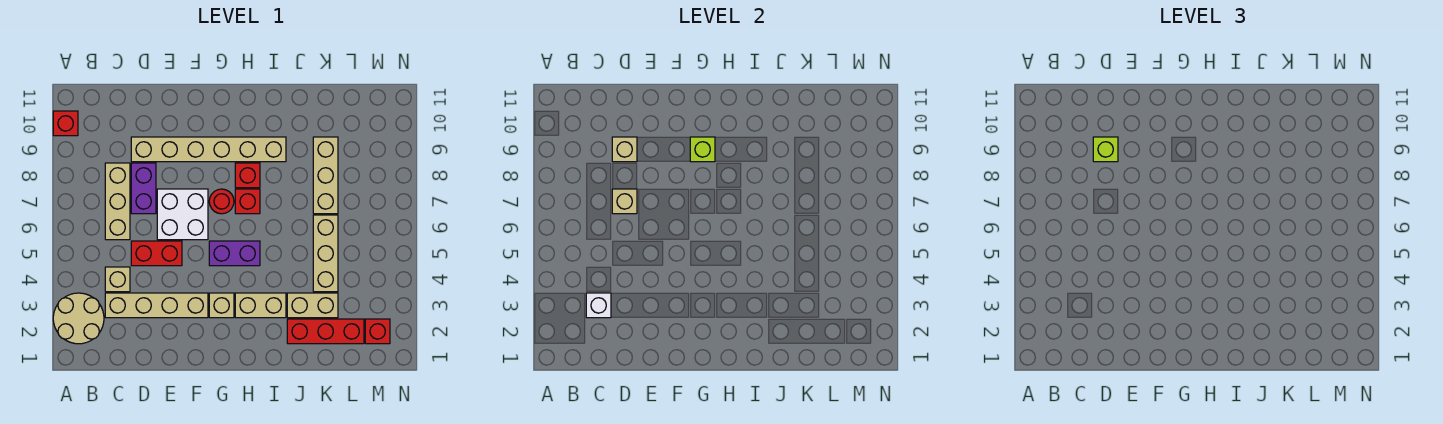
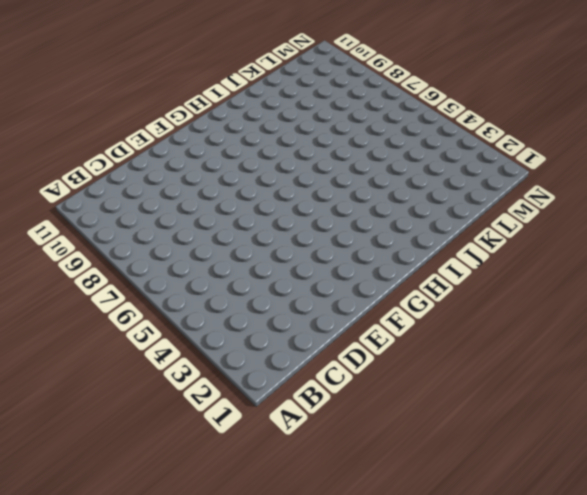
none -> tan 2x2 round brick [53,293,104,344]
none -> red 1x1 brick [53,111,78,136]
none -> tan 1x4 brick [105,293,208,318]

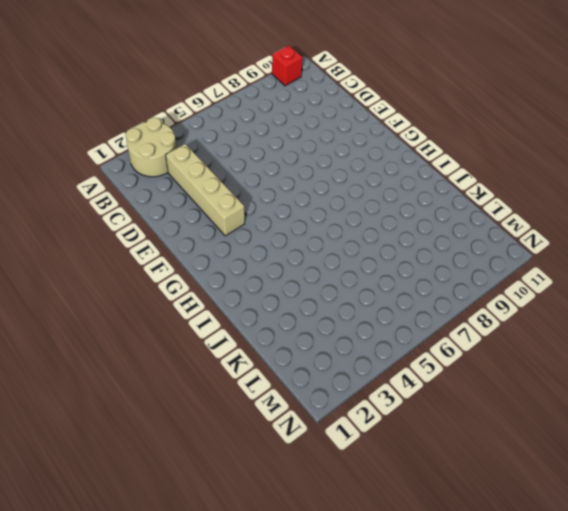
none -> tan 1x1 brick [105,267,130,292]
none -> tan 1x3 brick [105,163,130,240]
none -> red 1x2 brick [131,241,182,266]

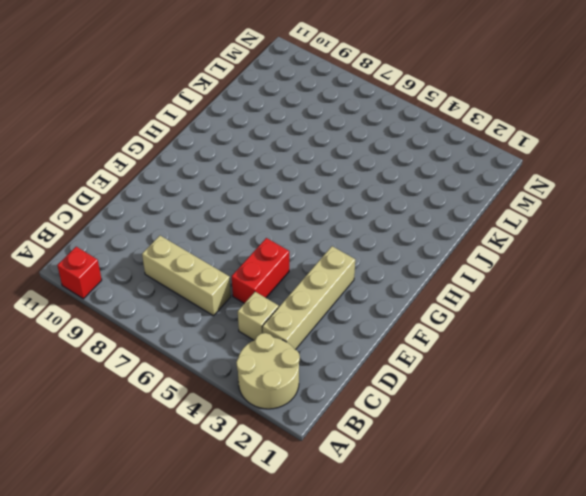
none -> purple 1x2 brick [131,163,156,214]
none -> tan 1x6 brick [131,137,286,162]
none -> white 2x2 brick [157,189,208,240]

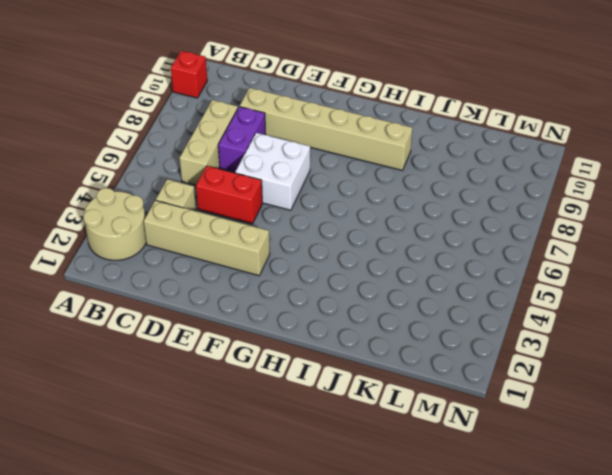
none -> tan 1x1 brick [209,293,234,318]
none -> purple 1x2 brick [209,241,260,266]
none -> red 1x1 round brick [209,189,234,214]

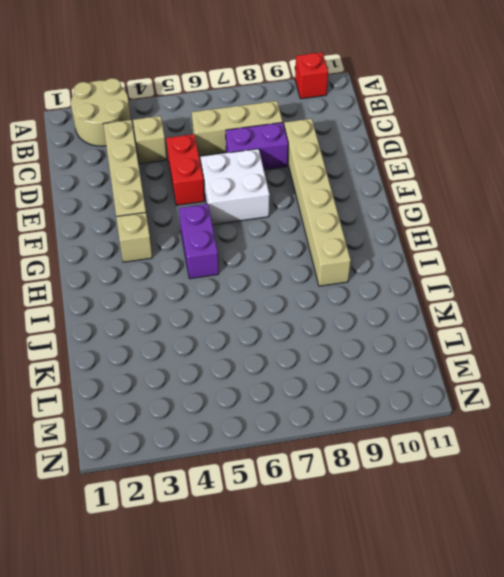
none -> red 1x1 round brick [209,189,234,214]
none -> tan 1x2 brick [235,293,286,318]
none -> red 1x1 brick [235,189,260,214]

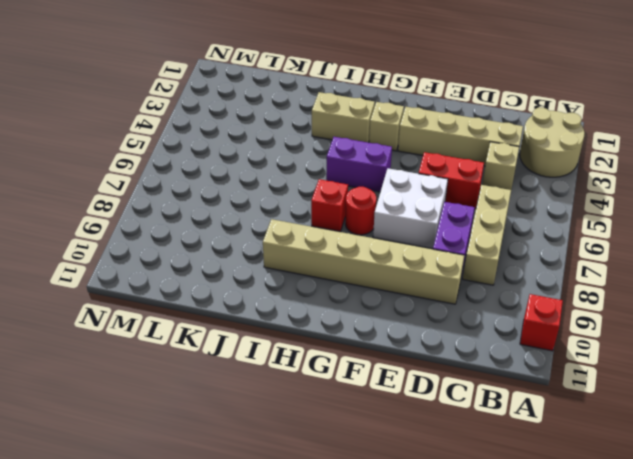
none -> red 1x1 brick [235,163,260,188]
none -> red 1x3 brick [287,319,364,344]
none -> tan 1x2 brick [287,293,338,318]

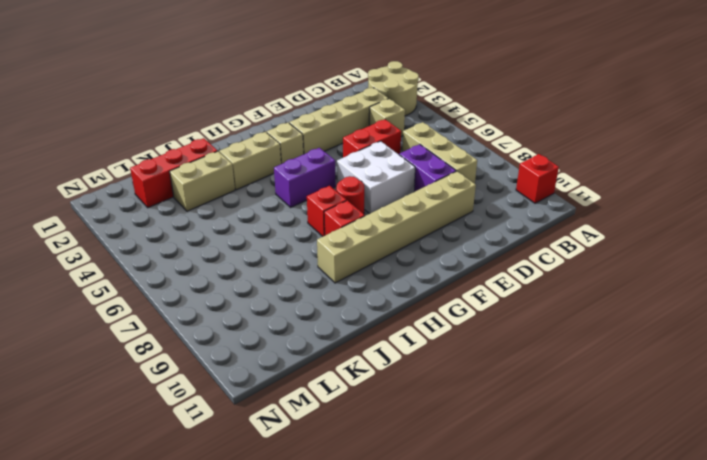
none -> tan 1x3 brick [313,215,338,292]
none -> tan 1x3 brick [313,137,338,214]
none -> red 1x1 brick [365,319,390,344]

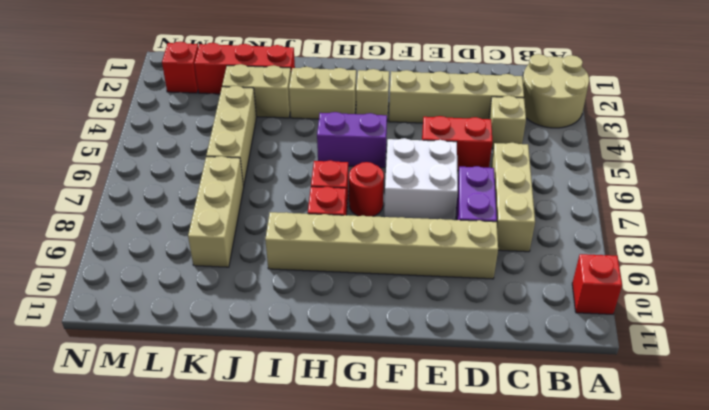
none -> white 1x1 brick [586,293,611,318]
none -> tan 1x1 brick [612,189,637,214]
none -> tan 1x1 brick [612,137,637,162]

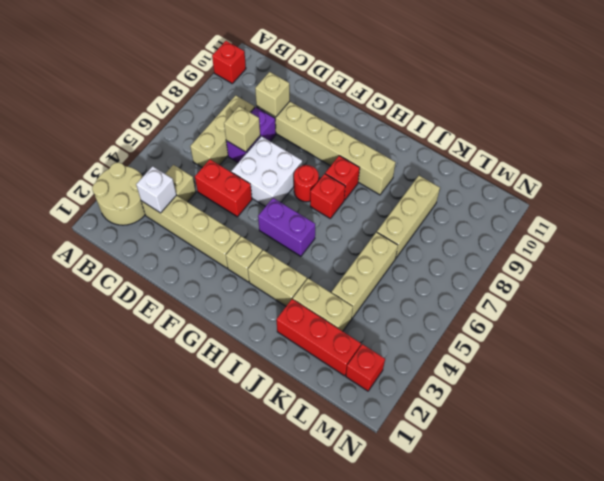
none -> lime 1x1 brick [690,137,715,162]
none -> lime 1x1 brick [1093,137,1118,162]

